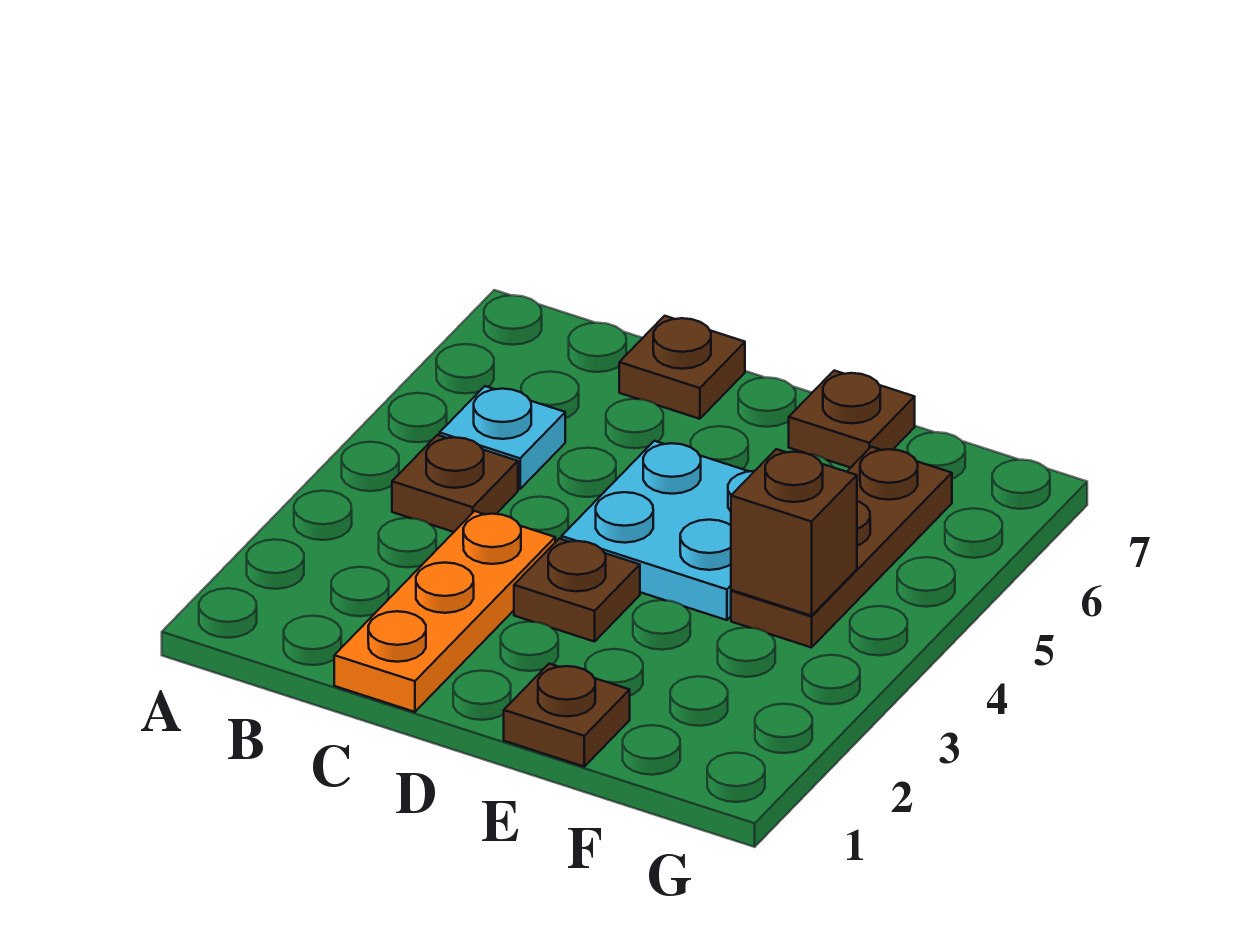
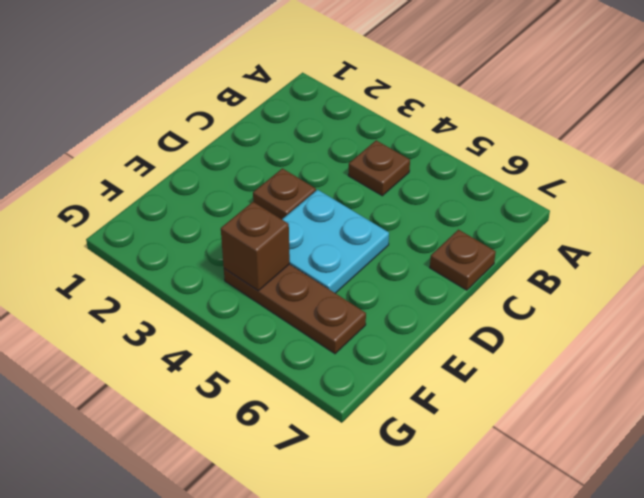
none -> cyan 1x1 plate [440,386,565,489]
none -> orange 1x3 plate [334,511,555,712]

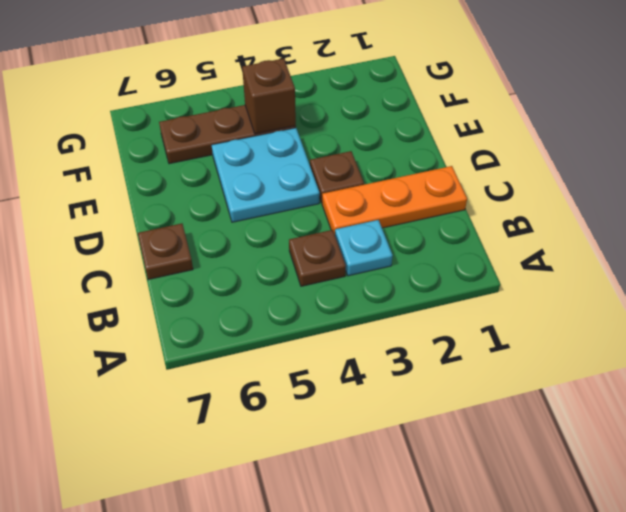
cyan 1x1 plate [335,220,393,276] -> cyan 1x1 plate moved to [440,386,565,489]
none -> brown 1x1 plate [504,664,630,767]
none -> brown 1x1 plate [789,371,915,468]

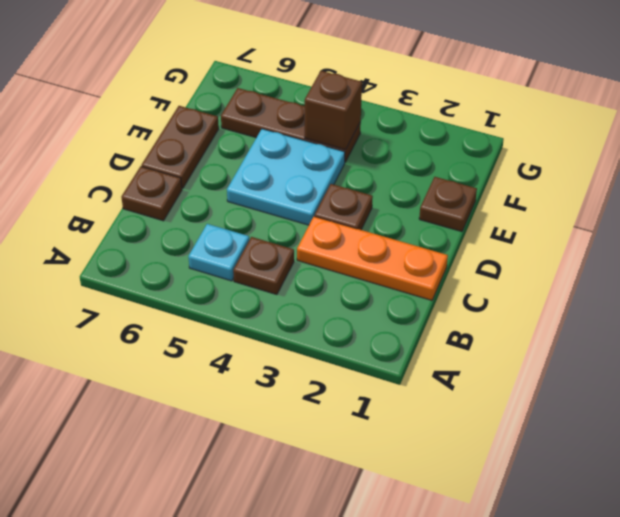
brown 1x2 plate [142,106,219,189] -> brown 1x1 plate [789,371,915,468]

